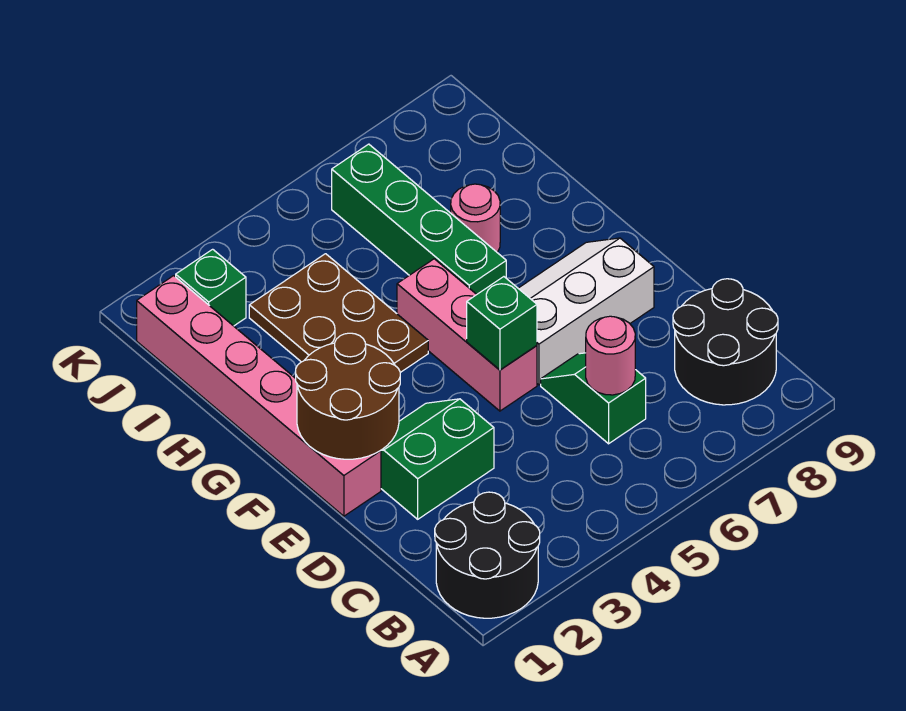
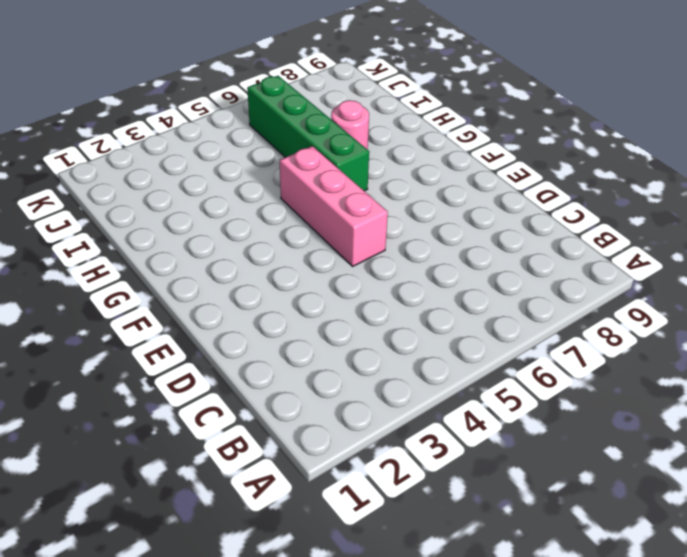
none -> black 2x2 round brick [435,492,540,618]
none -> black 2x2 round brick [673,279,778,405]
none -> green 1x2 slope [541,353,646,444]

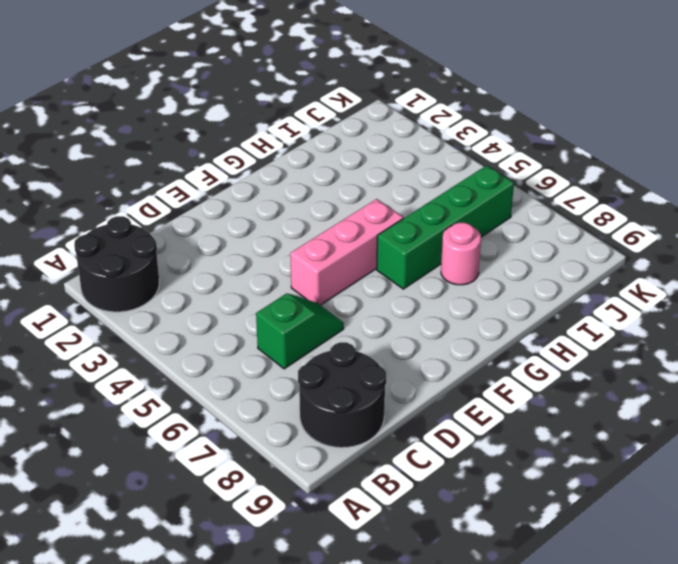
none -> green 2x2 slope [381,399,494,519]
none -> pink 1x6 brick [137,276,381,516]
none -> white 2x3 slope [518,238,654,385]

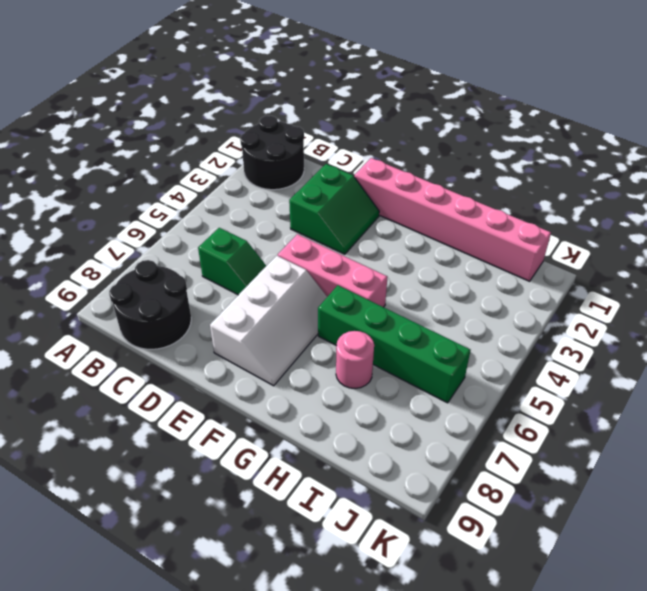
none -> brown 2x3 plate [249,254,428,373]
none -> green 1x1 brick [176,249,246,326]
none -> pink 1x1 round brick [586,316,635,395]

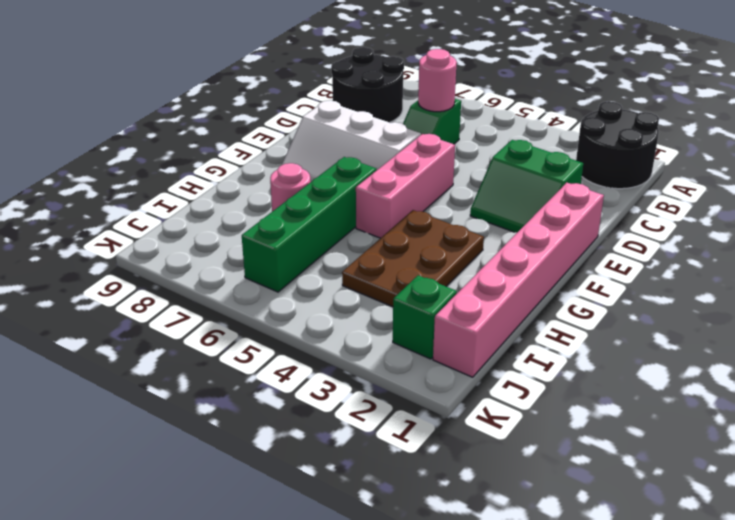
none -> brown 2x2 round brick [296,333,400,459]
none -> green 1x1 brick [467,277,537,370]

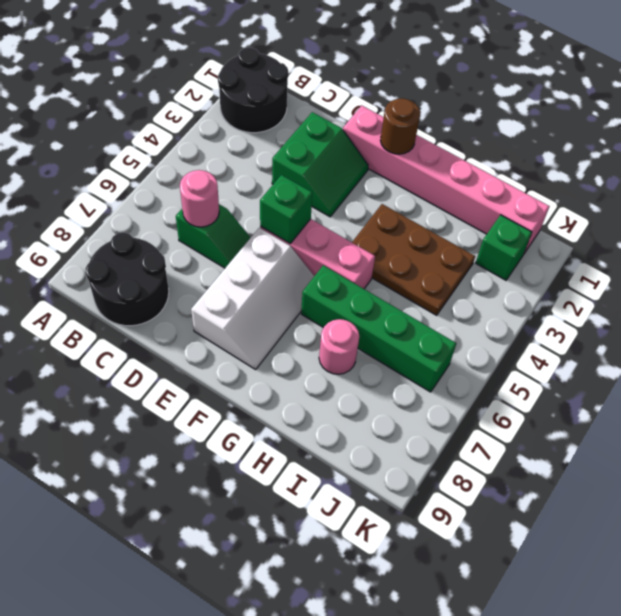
brown 1x1 round brick [380,99,420,154] -> brown 2x2 round brick [296,333,400,459]

